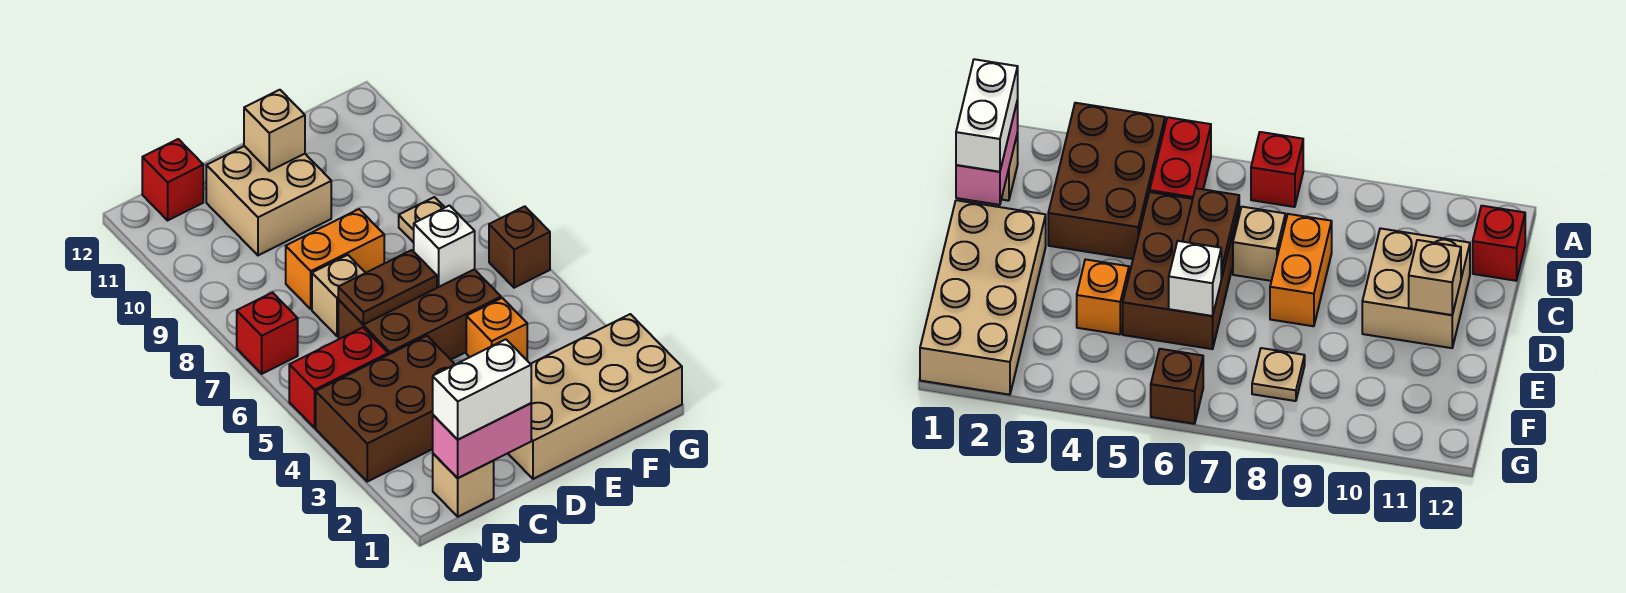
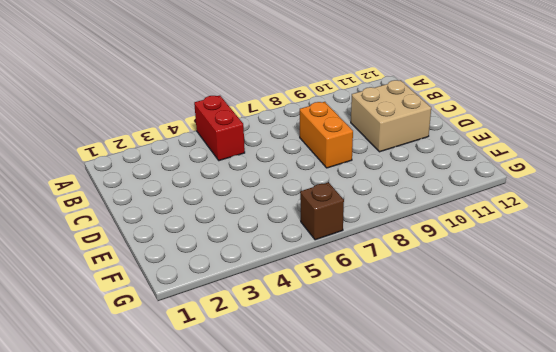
none -> brown 2x3 brick [316,336,455,482]
none -> red 1x1 brick [237,293,298,374]
none -> tan 1x1 brick [433,454,494,517]

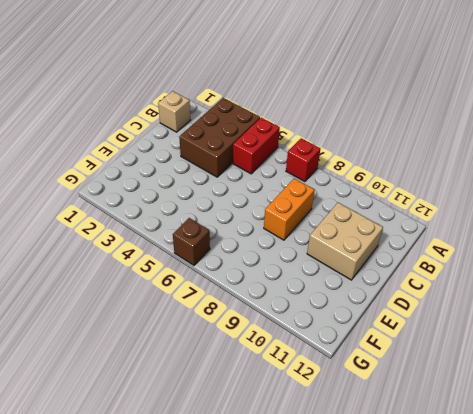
none -> red 1x1 brick [142,139,203,220]
none -> brown 2x3 brick [338,269,501,360]
none -> tan 1x1 brick [312,255,365,336]

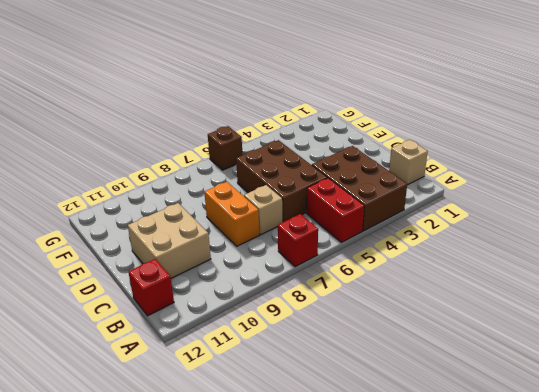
none -> tan 2x4 brick [508,314,682,479]
none -> orange 1x1 brick [466,298,527,360]
none -> tan 1x1 plate [399,197,445,243]

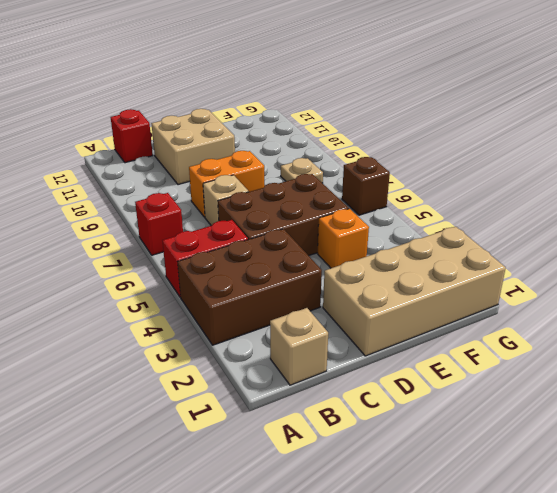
none -> pink 1x2 brick [433,403,531,478]
none -> brown 1x2 plate [338,250,437,325]
none -> tan 1x1 brick [244,90,305,171]

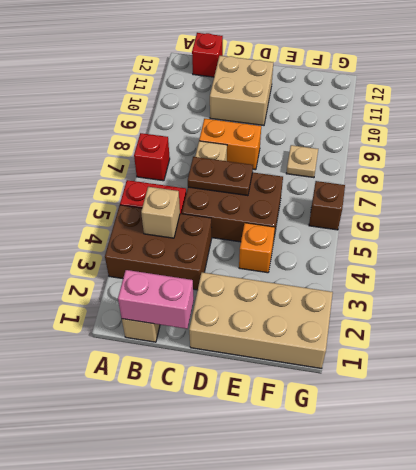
tan 1x1 brick [141,187,180,238] -> tan 1x1 brick moved to [244,90,305,171]
none -> white 1x1 brick [414,206,475,287]
none -> white 1x2 brick [433,339,531,440]

